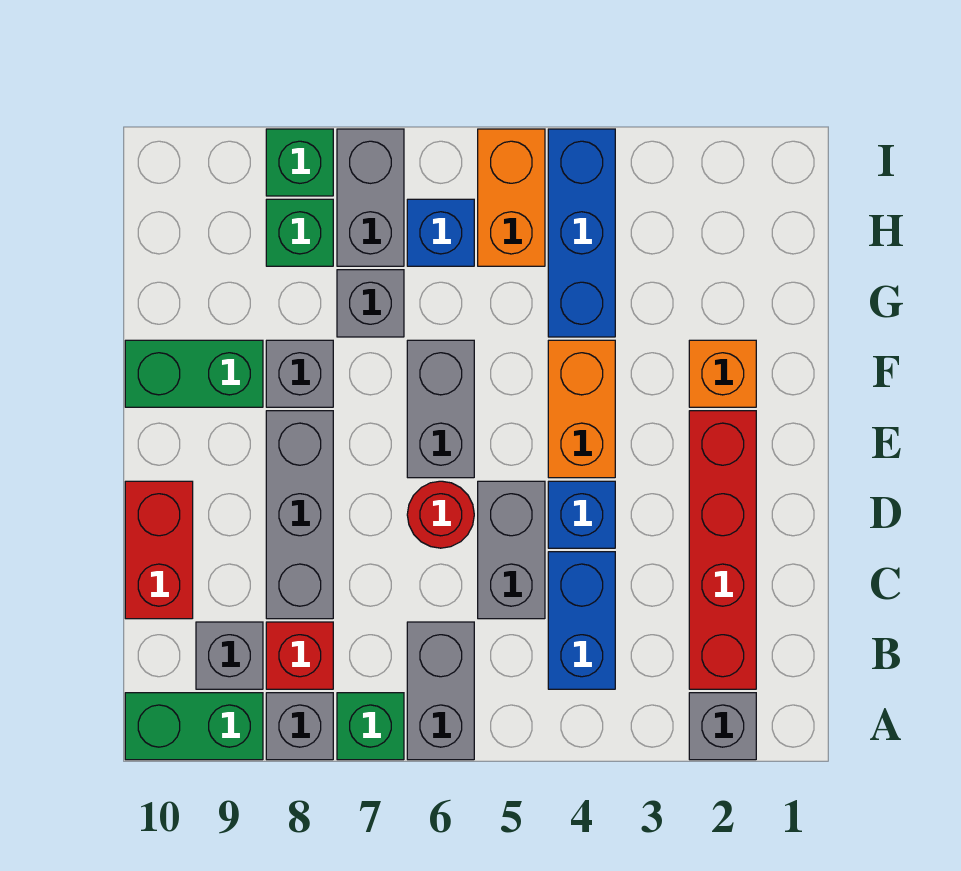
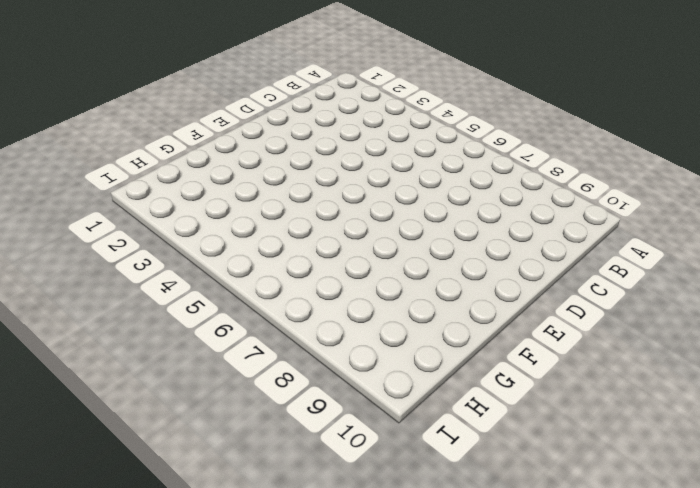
none -> grey 1x1 brick [689,693,756,760]
none -> grey 1x2 brick [407,622,474,760]
none -> green 1x1 brick [337,693,404,760]

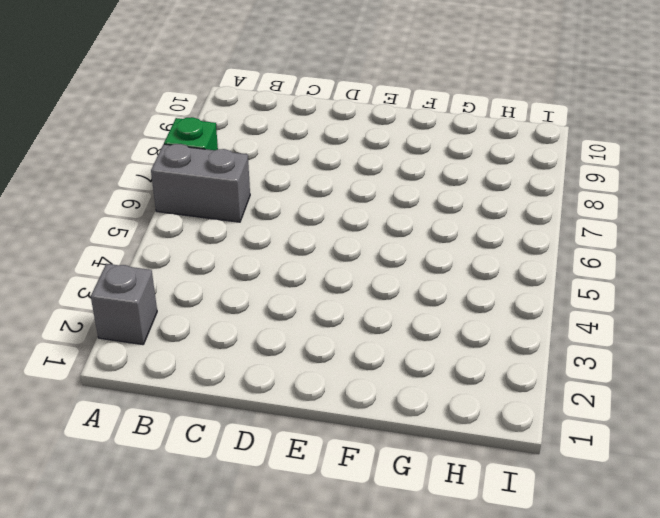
none -> grey 1x1 brick [266,693,333,760]
none -> green 1x2 brick [125,693,263,760]
none -> red 1x4 brick [689,411,756,689]

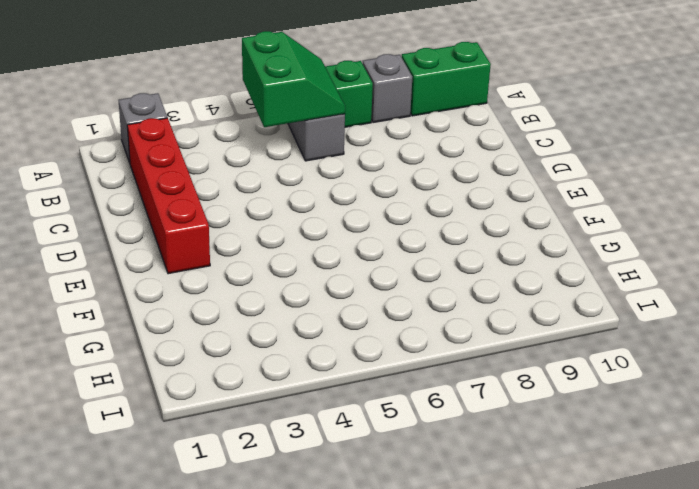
green 2x2 slope [242,31,345,127] -> none
none -> blue 1x2 brick [548,552,615,689]
none -> red 1x1 brick [266,622,333,689]
none -> grey 1x1 brick [196,622,263,689]

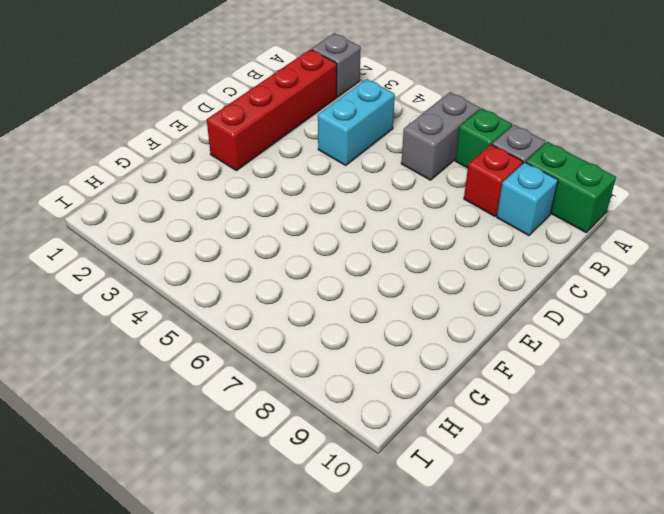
cyan 1x2 brick [318,79,395,165] -> blue 1x2 brick [548,552,615,689]
cyan 1x1 brick [497,162,558,235] -> grey 1x1 brick [196,622,263,689]
none -> grey 1x2 brick [478,481,545,619]
none -> grey 1x3 brick [266,411,333,619]
none -> red 1x2 brick [125,481,193,619]

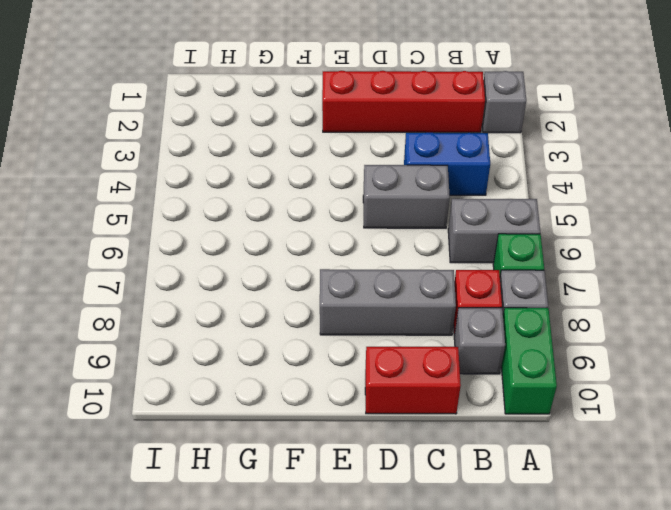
none -> blue 1x1 brick [548,481,615,548]
none -> red 1x1 round brick [407,481,474,548]
none -> orange 1x2 brick [548,340,615,478]

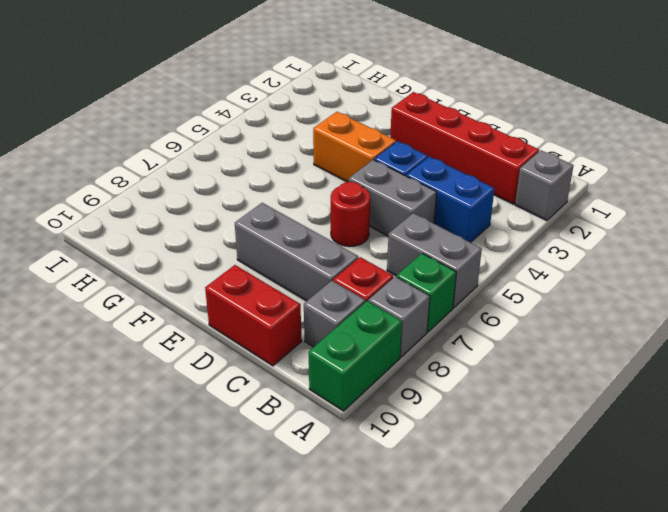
none -> grey 1x2 brick [407,340,474,478]
none -> orange 1x1 brick [689,340,756,407]
none -> grey 1x1 brick [266,340,333,407]

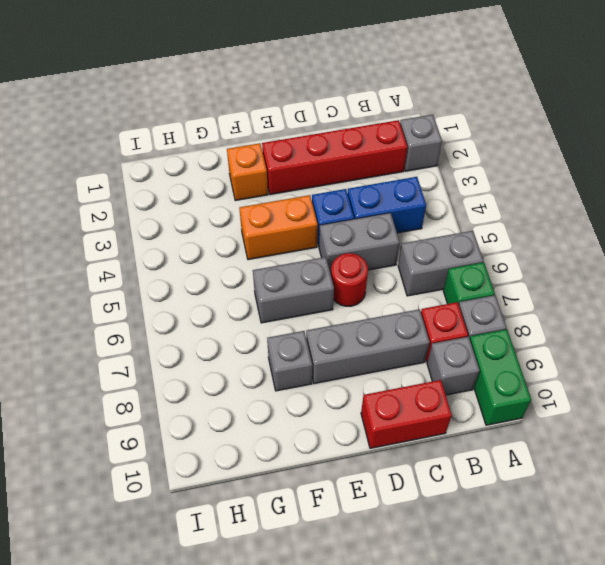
none -> green 1x2 brick [125,340,263,407]
none -> blue 1x3 brick [548,129,615,337]
none -> grey 1x1 brick [337,270,404,337]

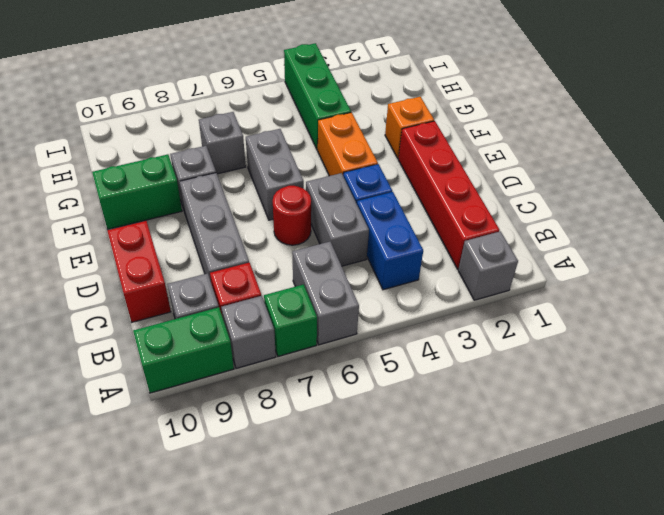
green 1x3 brick [284,43,351,150] -> blue 1x3 brick [548,129,615,337]
none -> orange 1x2 brick [478,129,545,266]
none -> blue 1x1 brick [407,199,474,266]
none -> grey 1x2 brick [337,129,404,266]

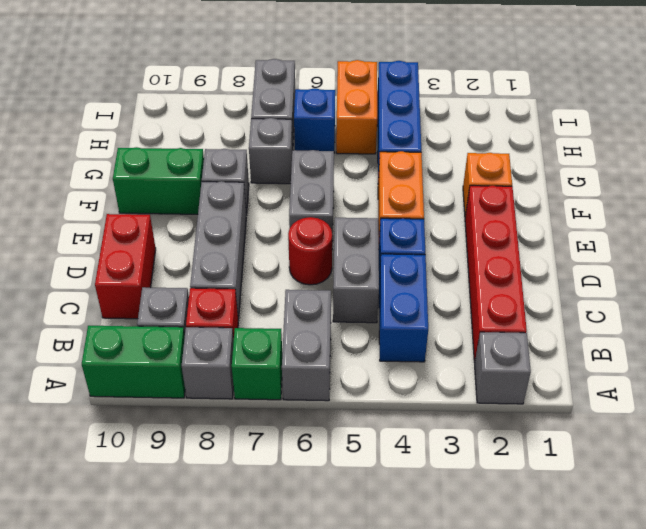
none -> green 1x1 brick [266,199,333,266]
none -> green 1x1 brick [266,129,333,196]

